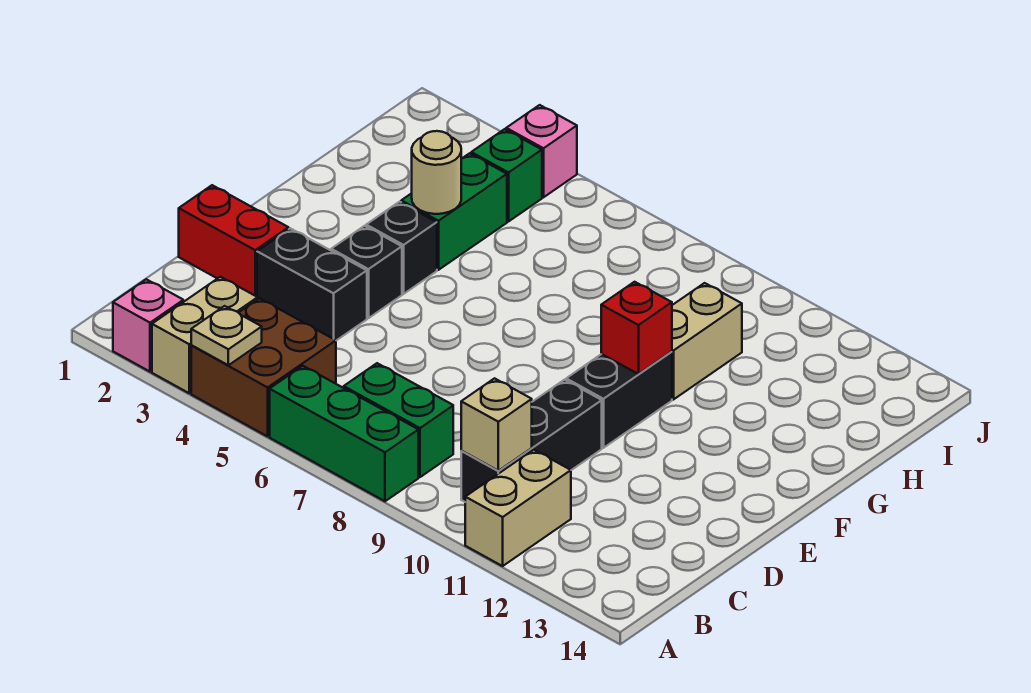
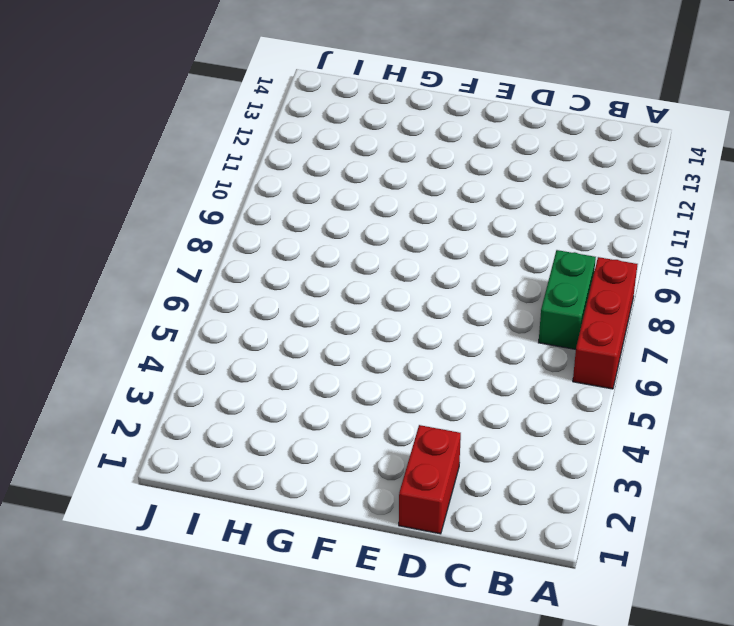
red 1x3 brick [573,257,637,389] -> green 1x3 brick [270,366,418,501]
none -> pink 1x1 brick [113,279,183,372]
none -> tan 1x2 brick [152,277,258,393]
none -> brown 2x2 brick [191,298,336,436]

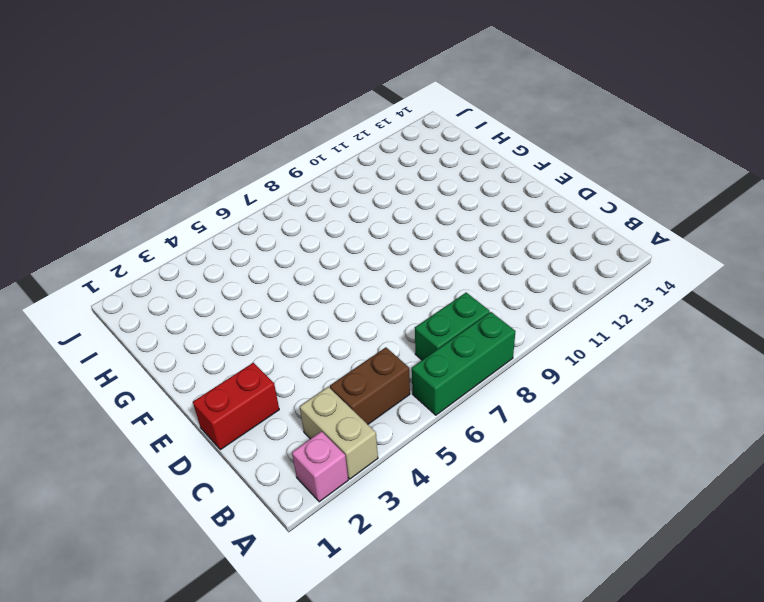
brown 1x2 brick [330,347,410,424] -> brown 2x2 brick [191,298,336,436]
none -> tan 1x2 brick [465,450,571,566]
none -> black 1x3 brick [461,380,602,502]
none -> black 1x2 brick [257,228,367,341]

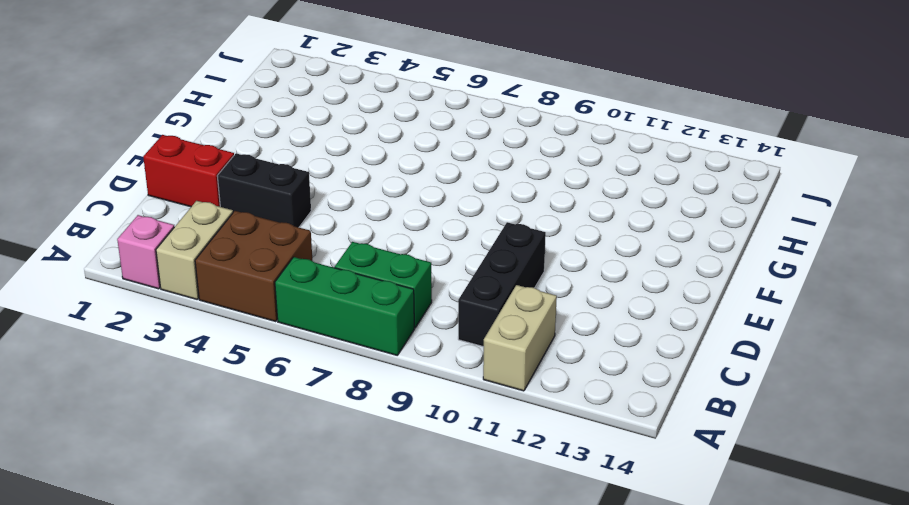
none -> black 1x1 brick [331,226,402,318]
none -> black 1x2 brick [566,352,672,448]
none -> black 1x1 brick [366,202,437,294]

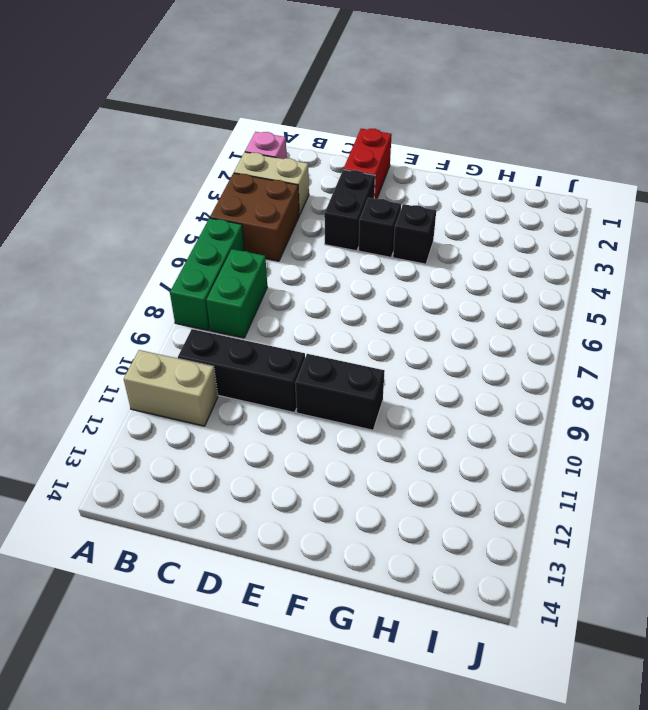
none -> green 1x2 brick [401,153,507,270]
none -> tan 1x2 brick [672,283,742,400]
none -> green 1x1 brick [471,129,542,221]

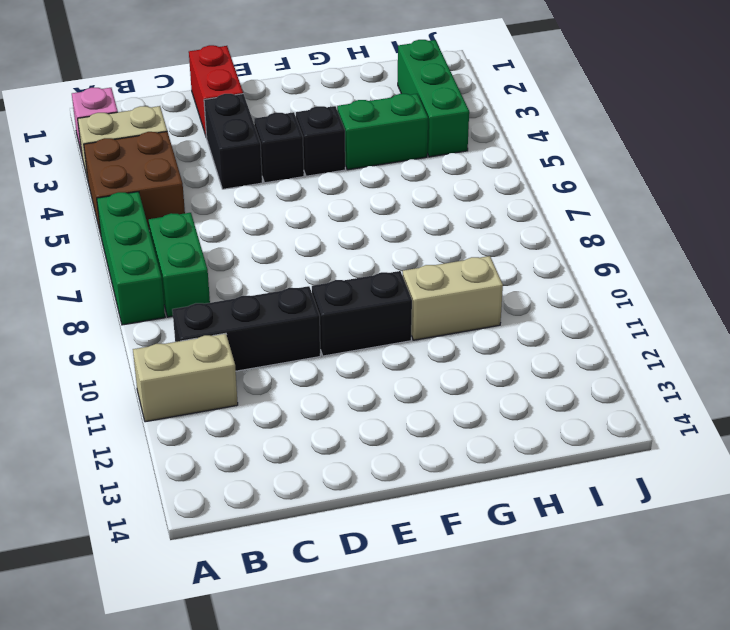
green 1x3 brick [398,40,469,157] -> green 1x1 brick [471,129,542,221]
none -> pink 1x1 brick [506,105,577,197]
none -> tan 1x1 plate [191,306,262,365]
none -> tan 1x1 brick [461,378,532,471]

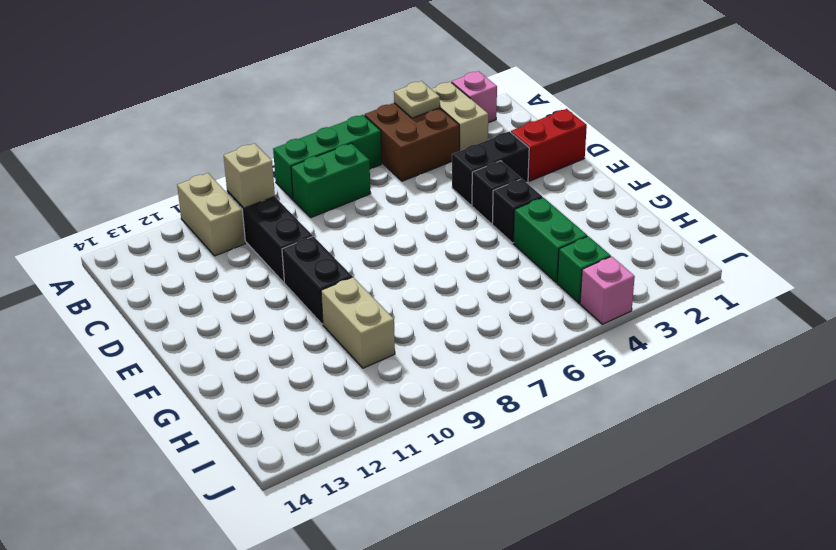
none -> red 1x1 brick [601,282,672,374]
none -> tan 1x1 round brick [412,131,461,214]

